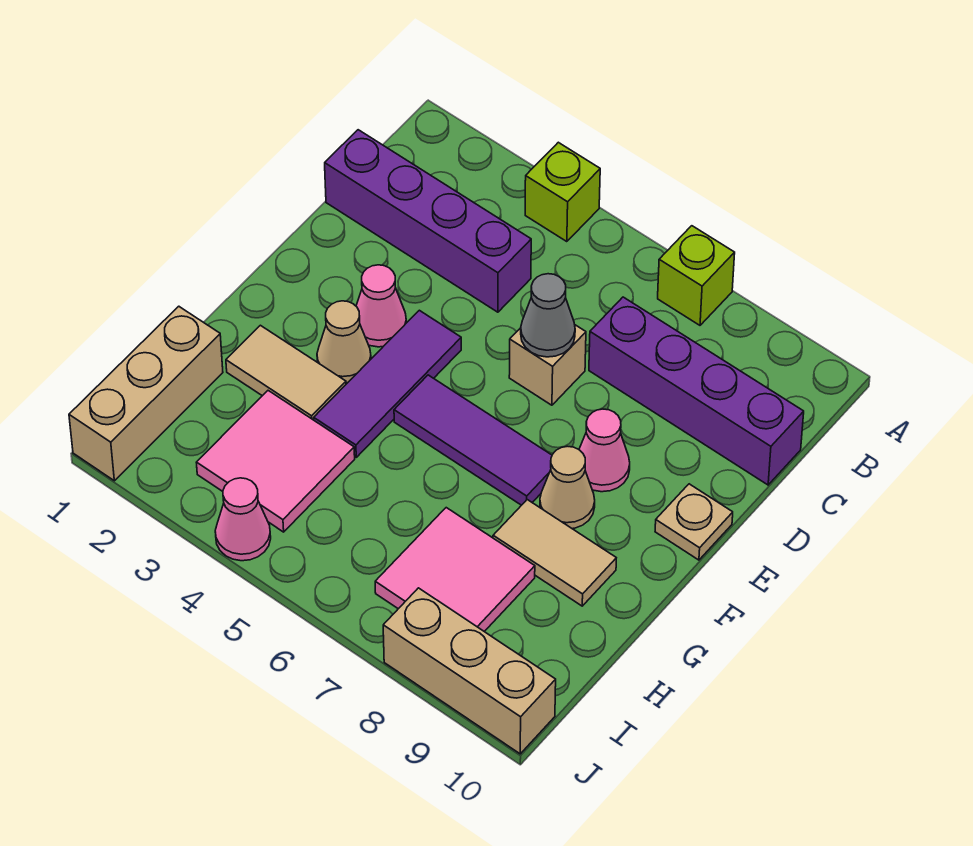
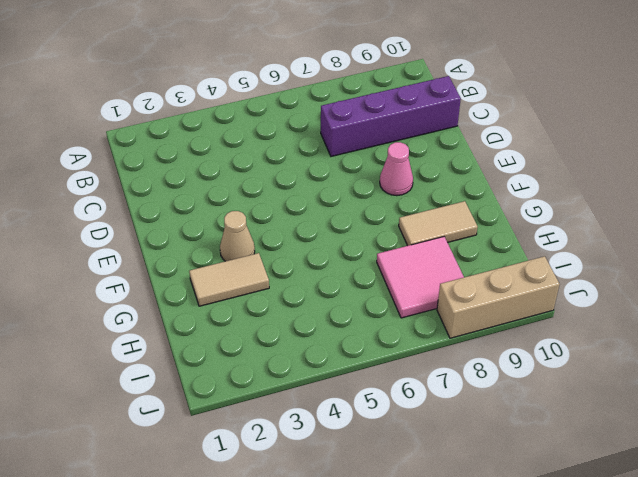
none -> lime 1x1 brick [525,142,600,242]
none -> lime 1x1 brick [658,226,735,325]
none -> purple 1x4 brick [325,130,531,312]

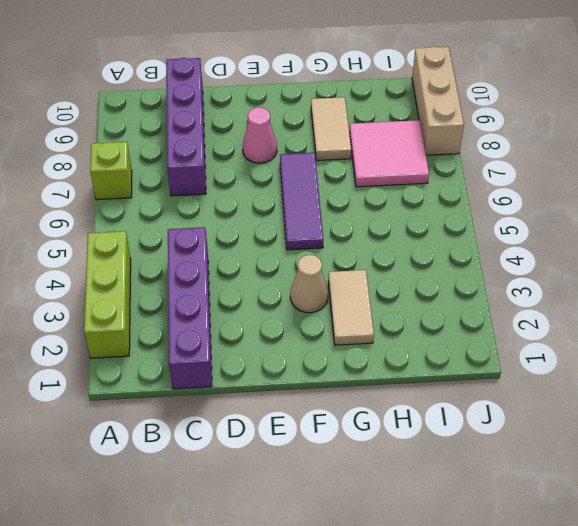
lime 1x3 brick [84,231,131,358] -> lime 1x1 brick [525,142,600,242]
none -> tan 1x1 brick [509,325,586,405]
none -> pink 1x1 cone [356,265,406,347]
none -> purple 1x3 tile [314,310,461,457]

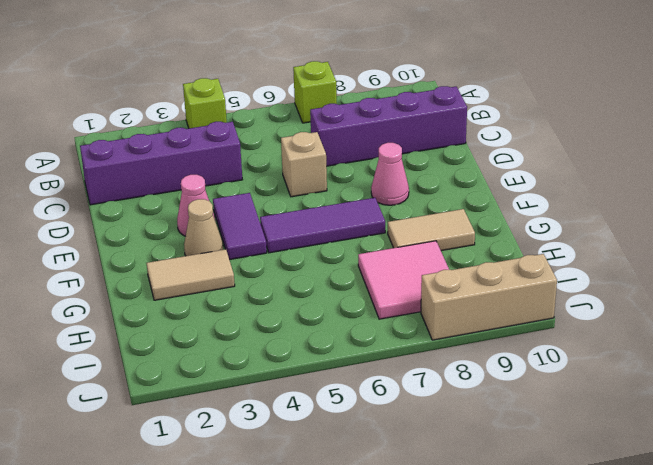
purple 1x2 tile [213,193,267,260] -> purple 1x3 tile [314,310,461,457]
none -> tan 1x1 plate [655,484,733,560]
none -> tan 1x1 cone [540,446,595,529]
none -> tan 1x3 brick [69,306,223,481]

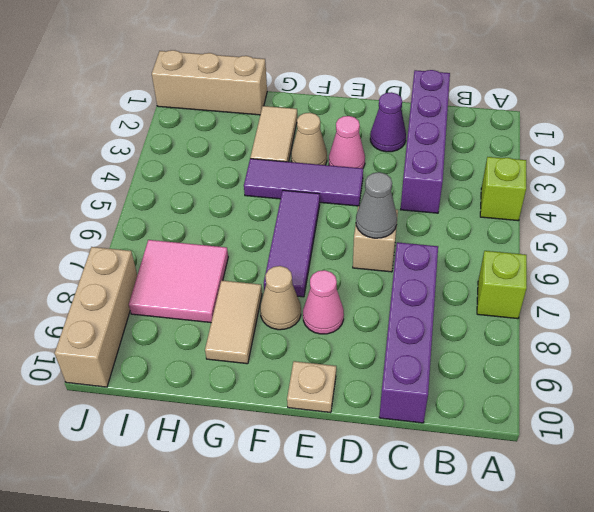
purple 1x1 cone [370,92,406,152] -> none
none -> pink 2x2 tile [196,391,355,532]
none -> pink 1x1 cone [215,478,271,561]

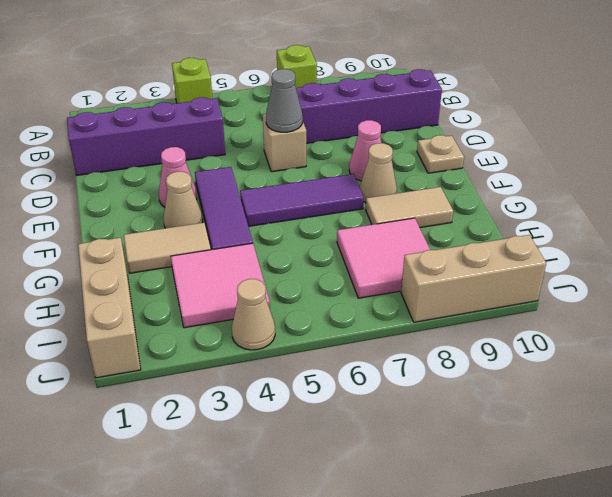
tan 1x1 cone [232,279,275,350] -> pink 1x1 cone [215,478,271,561]

